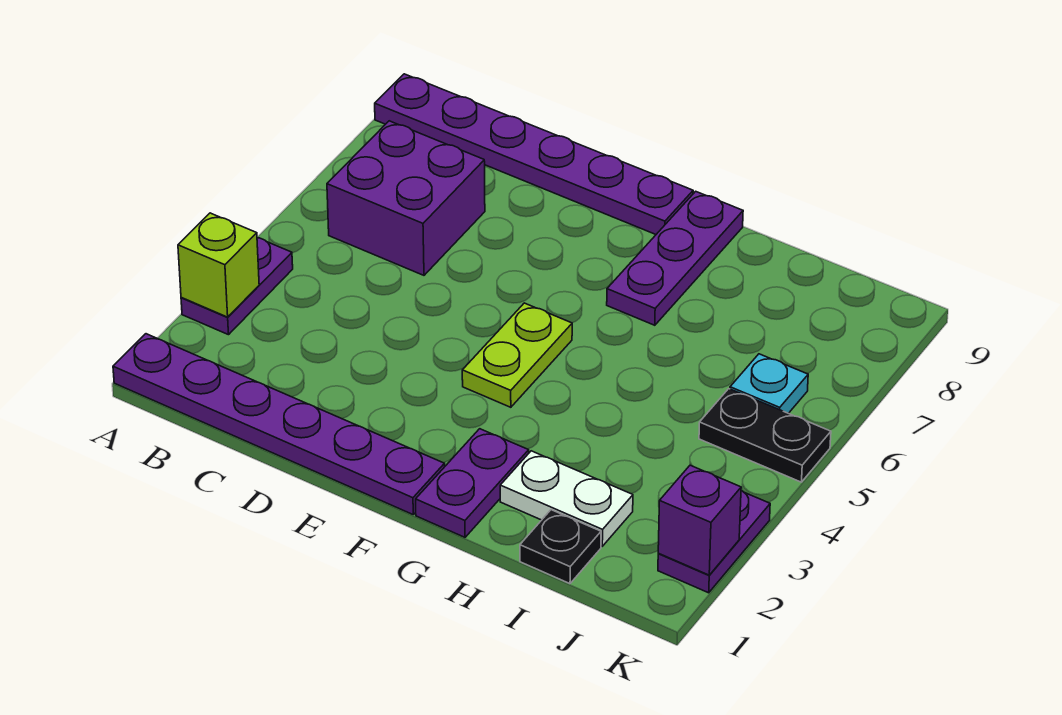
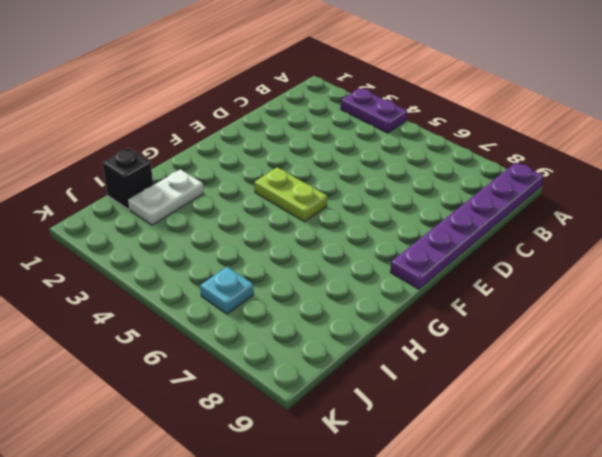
black 1x1 brick [103,148,153,210] -> black 1x1 plate [520,510,601,584]
none -> purple 1x6 plate [113,334,445,514]
none -> purple 2x2 brick [327,121,485,275]
none -> purple 1x2 plate [416,429,529,537]

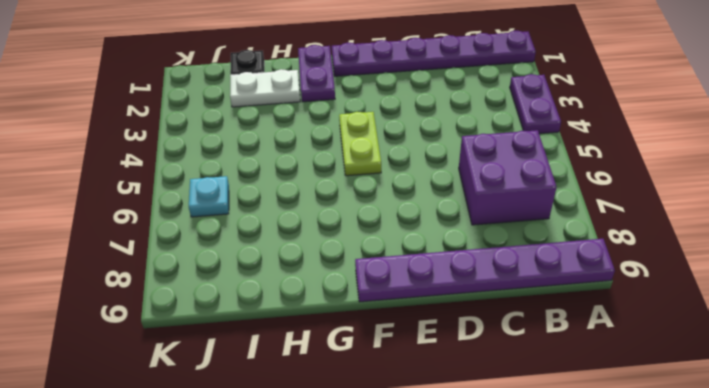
none -> purple 1x3 plate [607,191,743,325]
none -> black 1x2 plate [699,389,831,482]
none -> purple 1x2 plate [658,491,770,593]

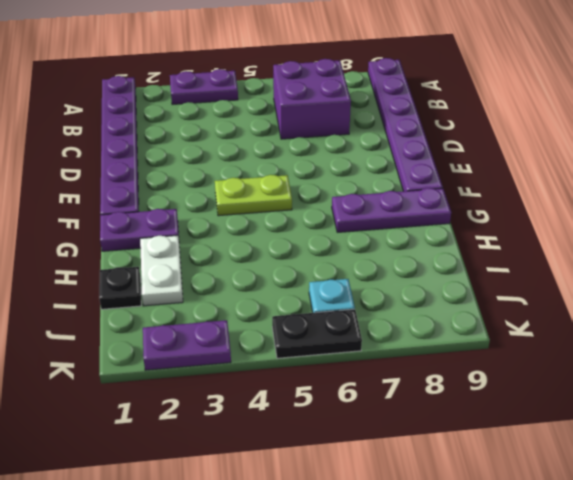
black 1x2 plate [272,309,362,358] -> black 1x2 plate turned to [699,389,831,482]
none -> lime 1x1 brick [178,213,259,317]
none -> purple 1x1 brick [658,465,741,575]

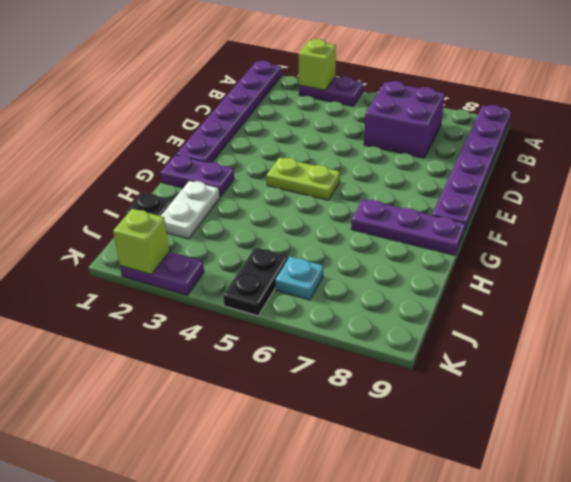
lime 1x1 brick [113,209,169,274] -> purple 1x1 brick [658,465,741,575]

